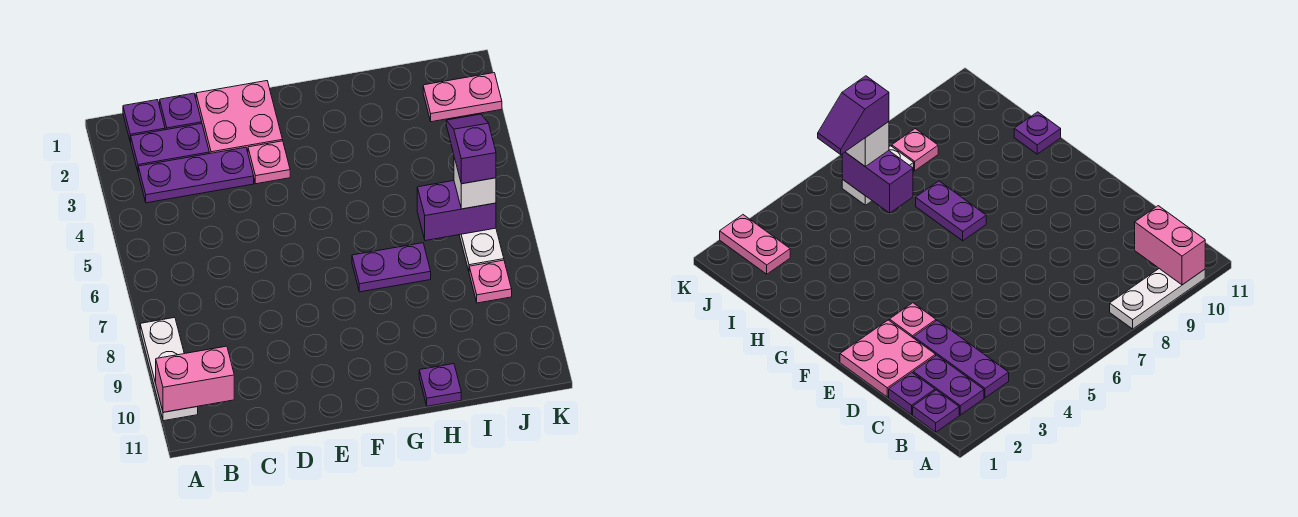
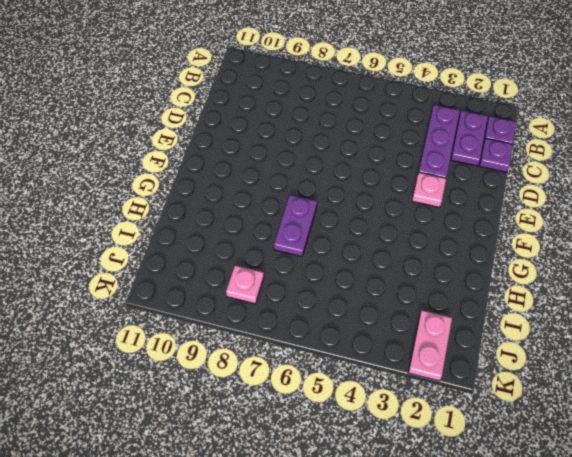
none -> white 1x3 plate [140,318,198,421]
none -> pink 2x2 plate [196,81,283,154]
none -> purple 1x1 plate [419,364,461,406]

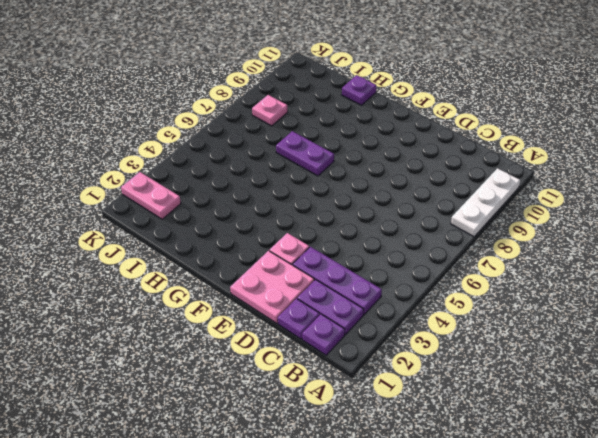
none -> white 1x2 plate [459,228,504,271]
none -> pink 1x2 brick [156,346,234,412]
none -> purple 1x2 brick [417,181,496,241]

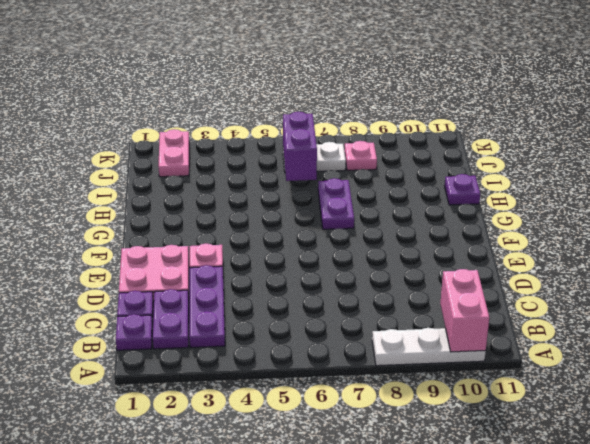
none -> white 1x1 brick [454,157,496,209]
none -> purple 1x2 slope [446,114,496,184]

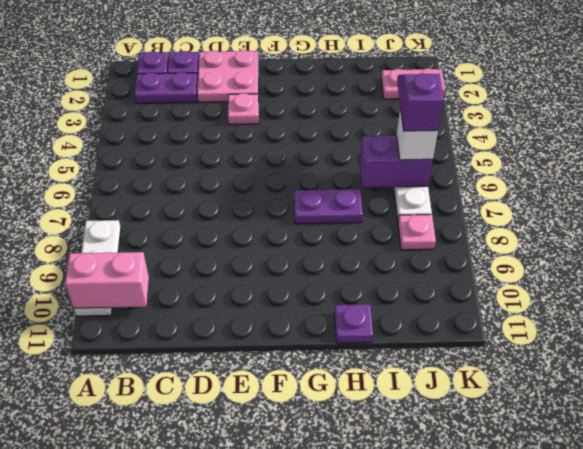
none -> purple 1x3 plate [138,147,254,203]

